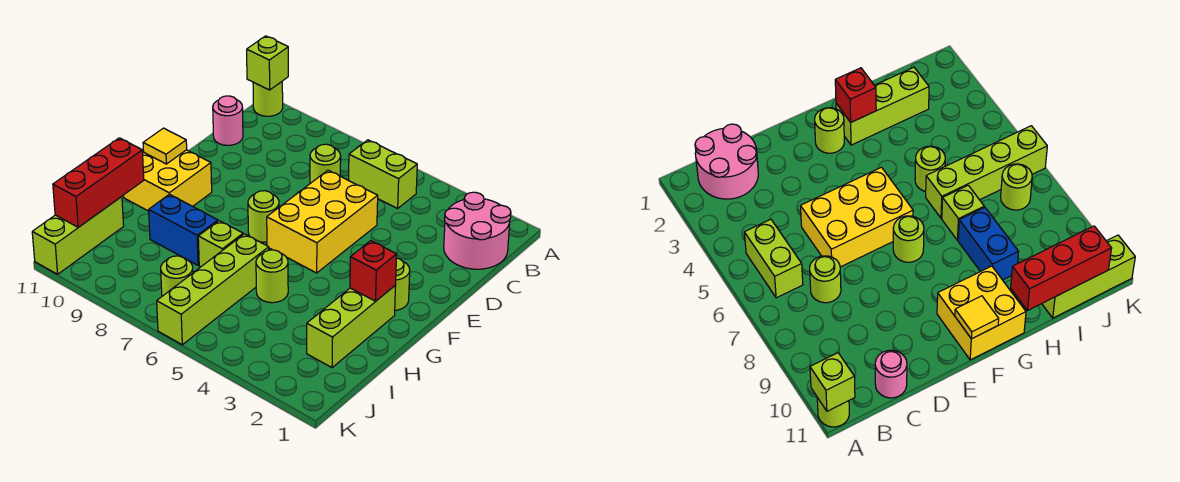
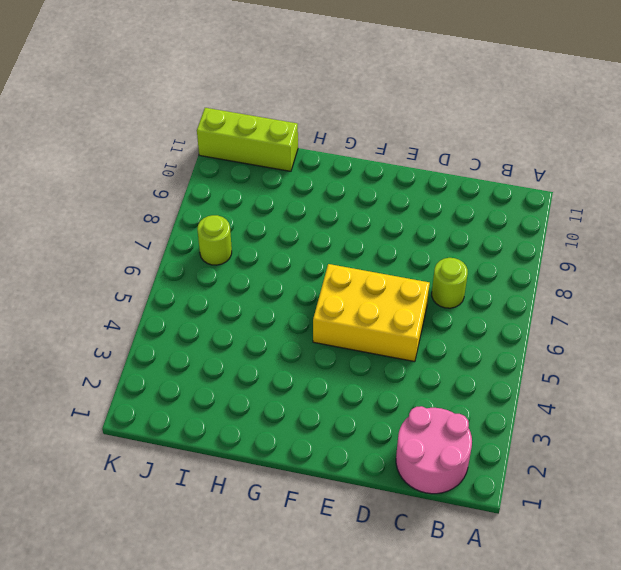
none -> lime 1x1 round brick [253,82,283,116]
none -> lime 1x2 brick [349,140,417,208]
none -> pink 1x1 round brick [213,96,243,145]

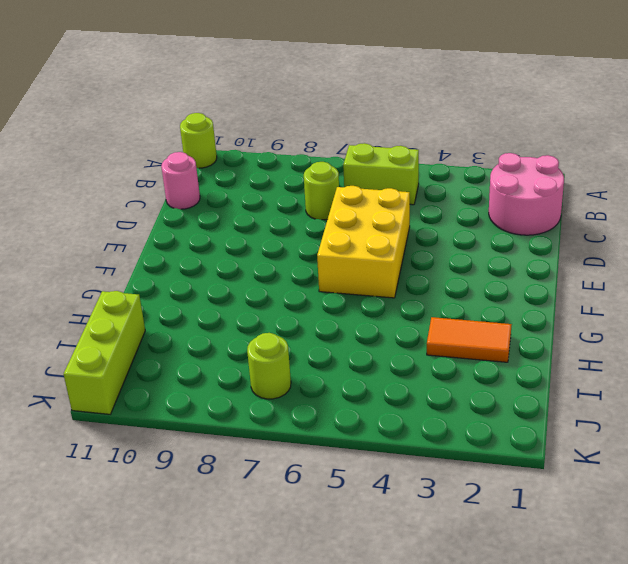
orange 1x2 tile [427,317,512,362] -> lime 1x3 brick [307,286,395,368]
none -> lime 1x1 round brick [395,258,410,310]
none -> lime 1x1 round brick [248,191,279,242]
none -> yellow 2x2 brick [123,150,212,211]

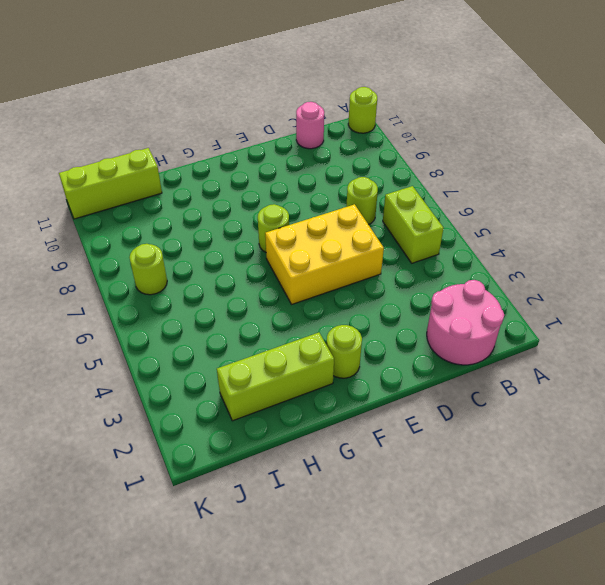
none -> yellow 2x2 brick [123,150,212,211]
none -> lime 1x1 round brick [256,250,288,303]
none -> lime 1x4 brick [157,234,269,345]

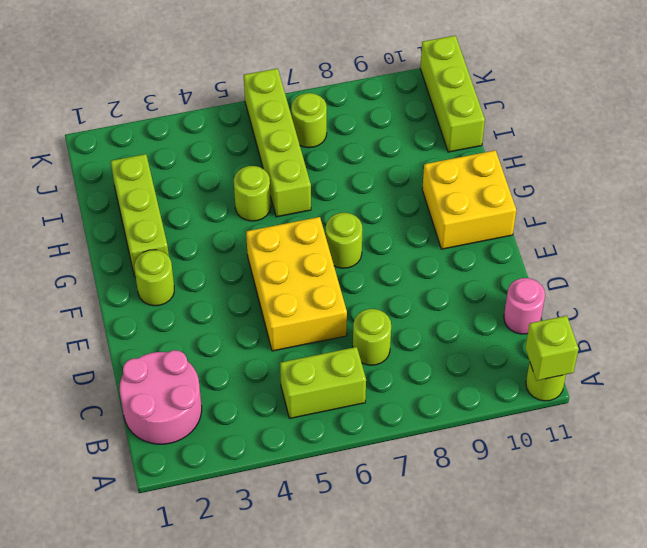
none -> lime 1x1 brick [198,221,243,267]
none -> blue 1x2 brick [149,194,218,265]
none -> yellow 1x1 tile [143,128,187,164]

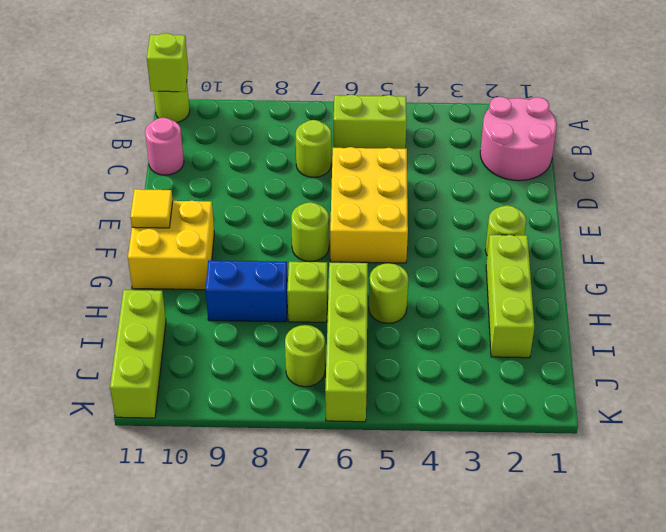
none -> red 1x1 brick [350,241,397,301]
none -> red 1x3 brick [53,138,144,227]

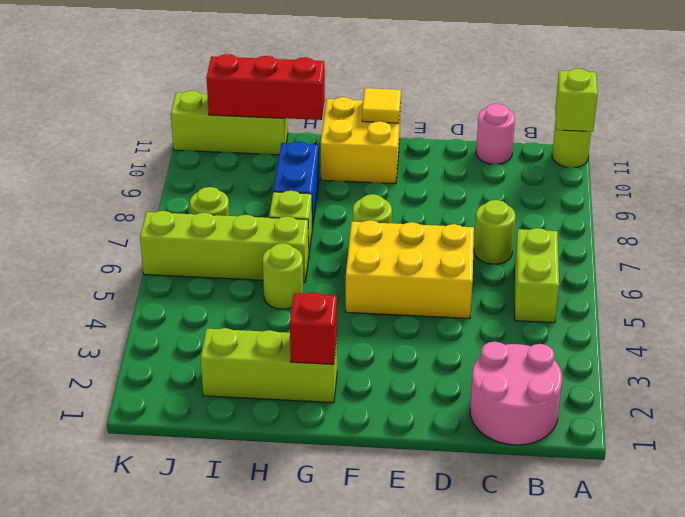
none -> lime 1x1 round brick [395,258,410,310]

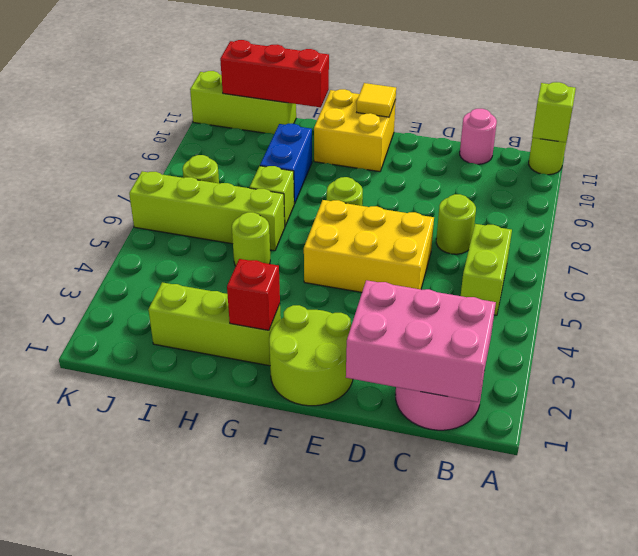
pink 2x3 brick [346,280,496,402] -> none
lime 2x2 round brick [269,305,353,406] -> lime 1x1 round brick [395,258,410,310]

